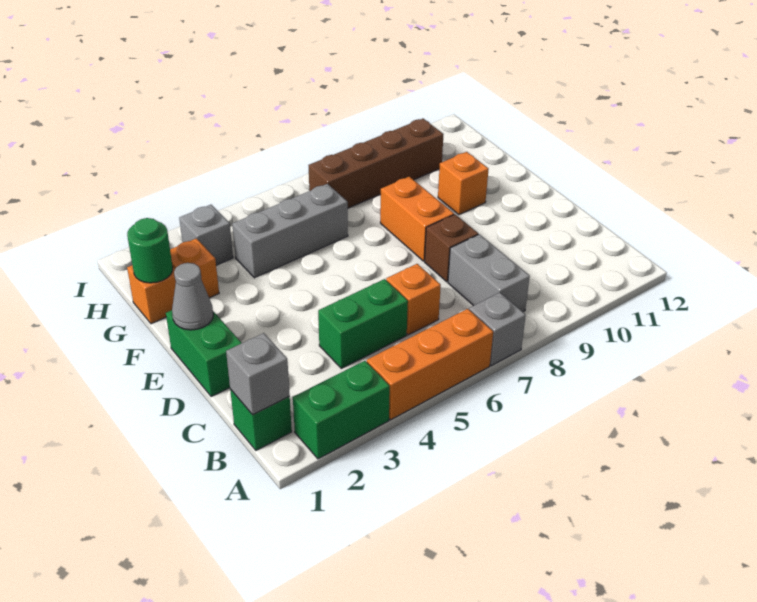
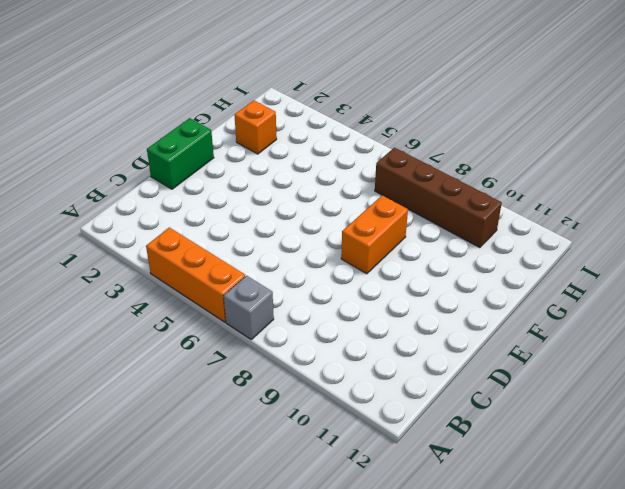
none -> green 1x2 brick [293,361,390,459]
none -> green 1x1 brick [230,389,292,450]
none -> grey 1x2 brick [448,234,530,312]

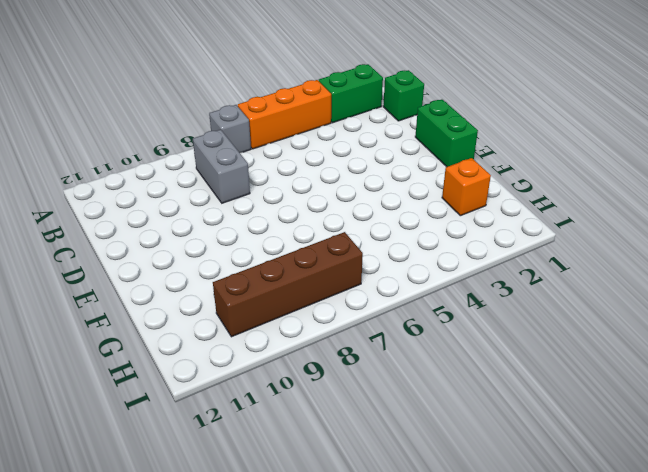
none -> green 1x2 brick [318,279,408,368]
none -> orange 1x1 brick [386,264,441,335]
none -> brown 1x1 brick [425,214,478,282]

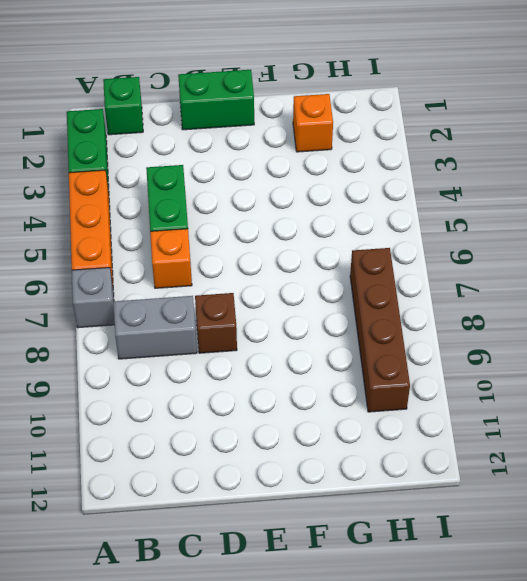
none -> orange 1x2 brick [380,177,454,261]
none -> orange 1x1 brick [438,152,489,215]
none -> orange 1x1 brick [127,265,176,324]

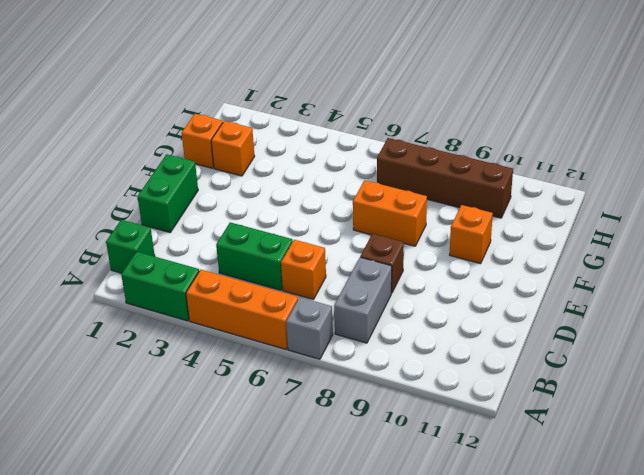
orange 1x2 brick [353,180,427,246] -> orange 1x2 brick turned to [380,177,454,261]
none -> grey 1x3 brick [232,184,348,278]
none -> grey 1x1 brick [179,205,233,265]
none -> grey 1x1 brick [226,333,290,415]

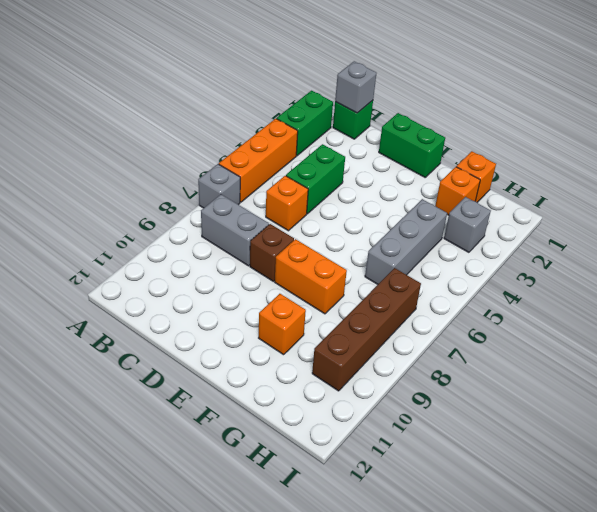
none -> grey 1x1 cone [172,263,213,330]
none -> green 1x1 round brick [127,218,173,283]

